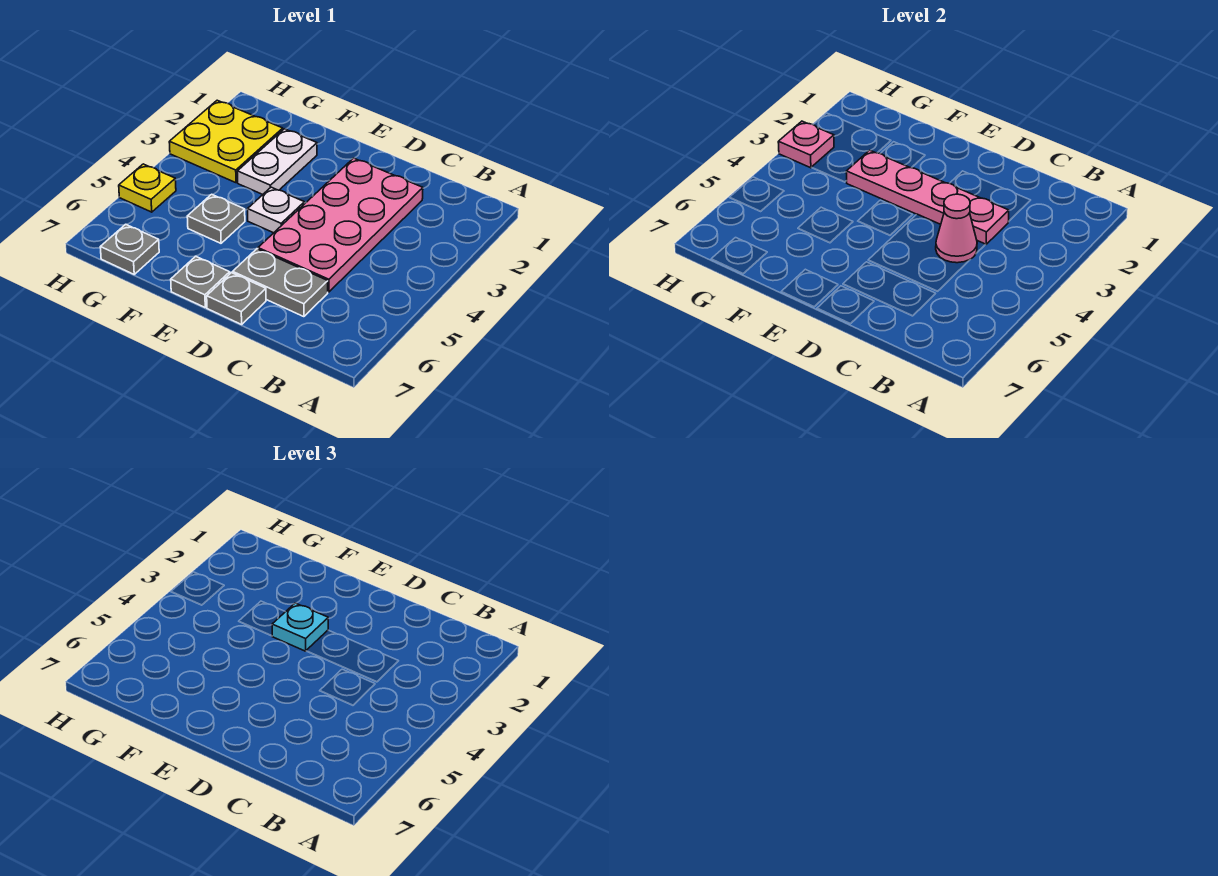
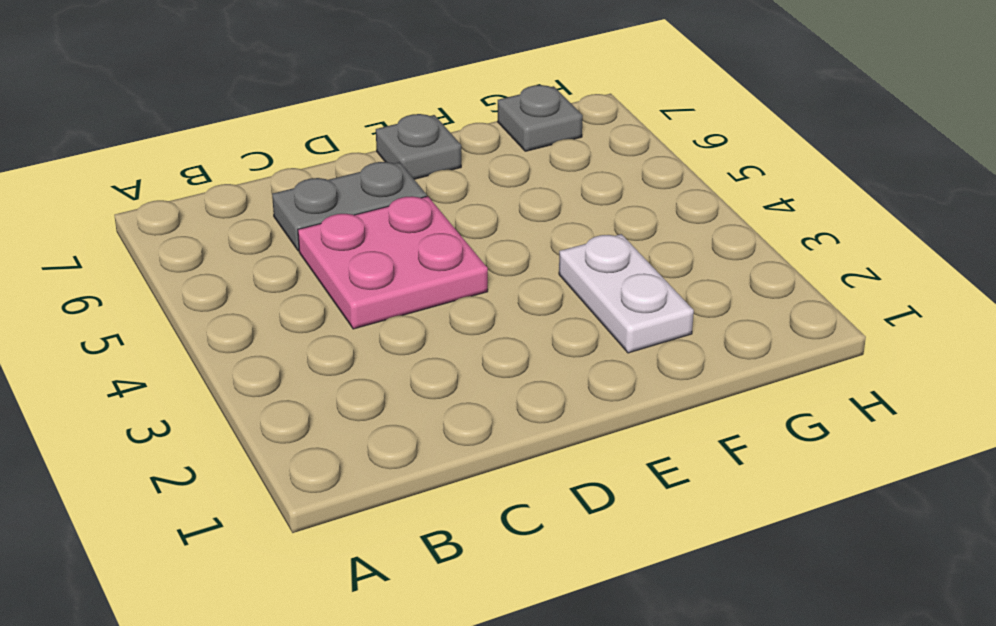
pink 2x2 plate [298,196,488,329] -> pink 2x4 plate [258,158,423,292]
none -> grey 1x1 plate [207,273,266,324]
none -> white 1x1 plate [248,187,304,233]
none -> grey 1x1 plate [187,194,245,243]

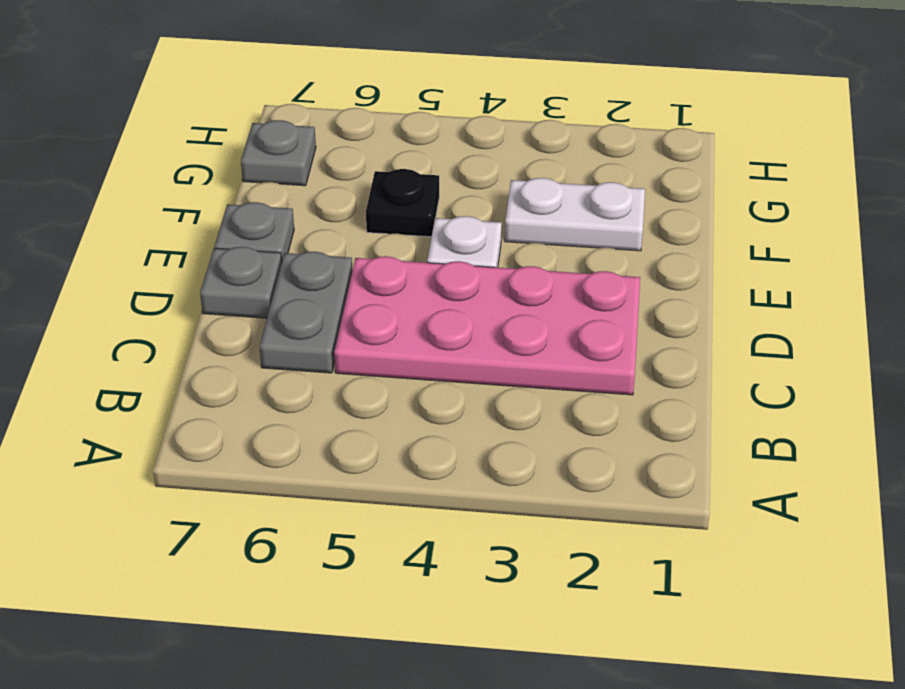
black 1x1 plate [366,169,439,237] -> grey 1x1 plate [187,194,245,243]
none -> yellow 2x2 plate [169,100,283,183]
none -> yellow 1x1 plate [119,164,176,212]
none -> pink 1x4 plate [846,150,1009,244]

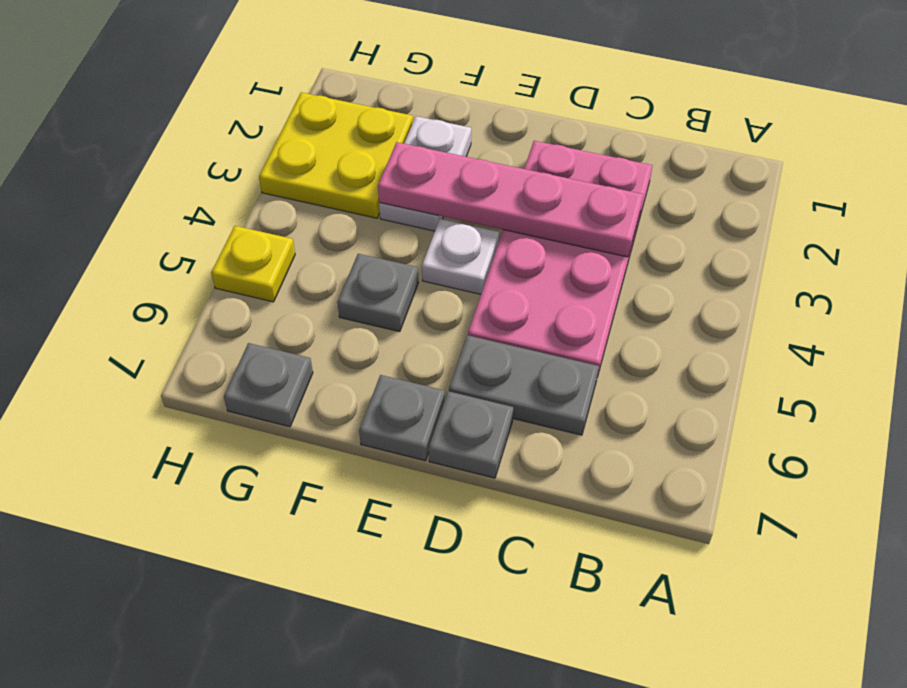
none -> pink 1x1 cone [936,194,977,263]
none -> pink 1x1 plate [778,121,834,168]
none -> cyan 1x1 plate [272,603,328,651]

